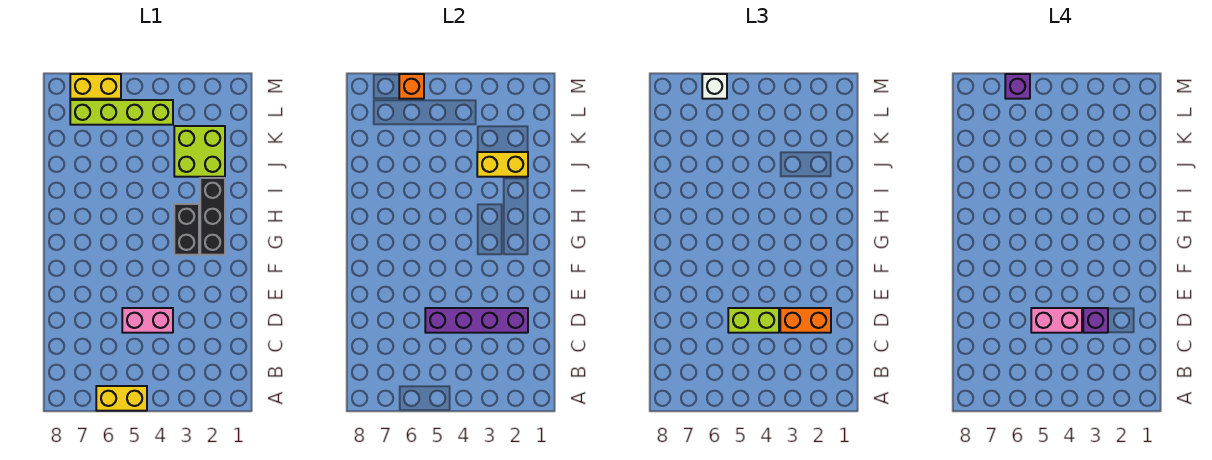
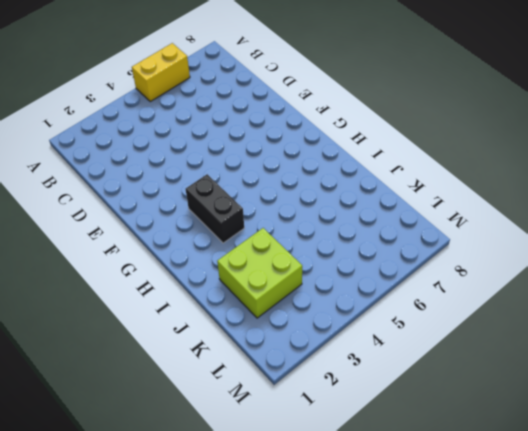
none -> pink 1x2 brick [122,308,173,333]
none -> black 1x3 brick [200,178,225,255]
none -> lime 1x4 brick [70,100,173,125]

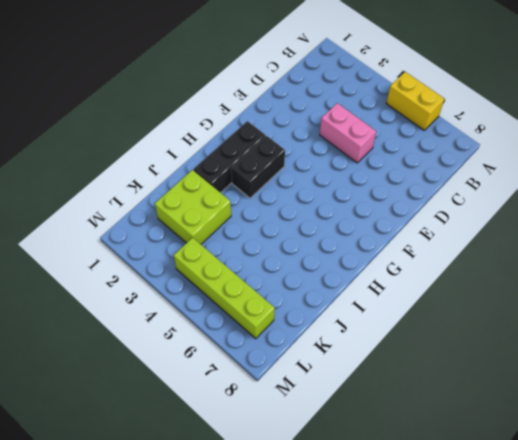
none -> yellow 1x2 brick [70,74,121,99]
none -> purple 1x4 brick [425,308,528,333]
none -> yellow 1x2 brick [477,152,528,177]

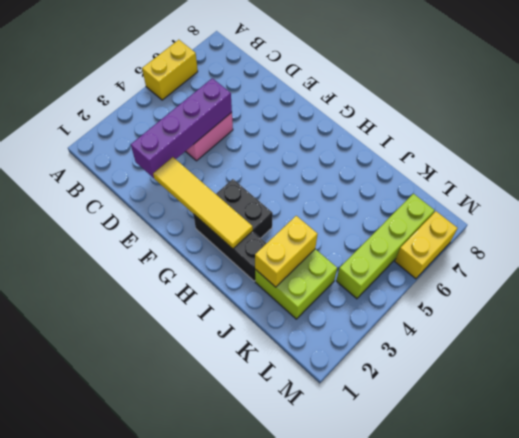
yellow 1x4 tile [153,157,253,249] -> none
none -> orange 1x1 brick [399,74,424,99]
none -> orange 1x2 brick [780,308,831,333]
none -> lime 1x2 brick [728,308,779,333]

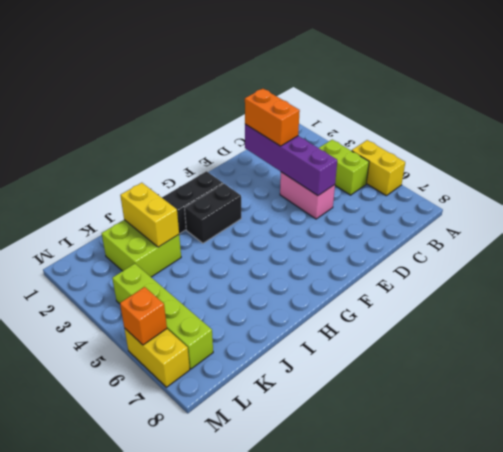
lime 1x2 brick [319,140,369,195] -> lime 1x2 brick moved to [728,308,779,333]
none -> white 1x1 brick [702,74,727,99]
none -> purple 1x1 brick [1083,308,1108,333]
none -> pink 1x2 brick [1031,308,1082,333]

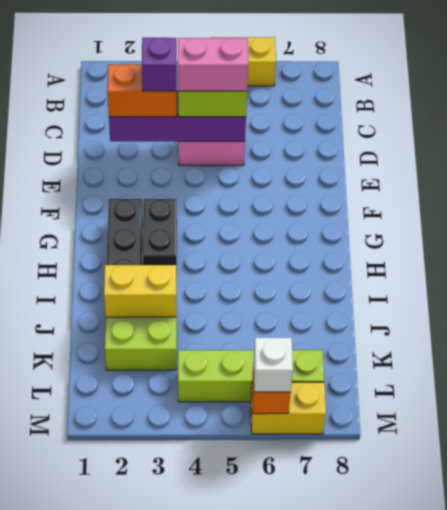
none -> purple 1x1 brick [1005,74,1030,99]

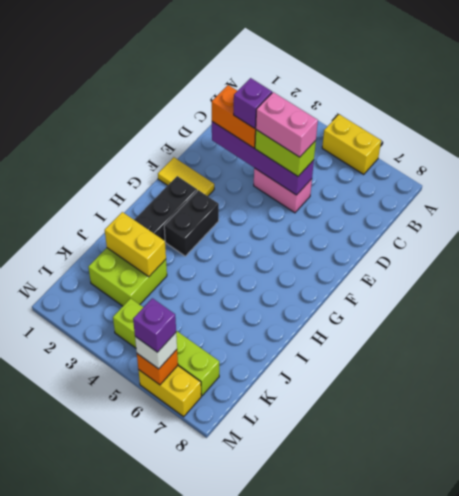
yellow 1x2 tile [158,157,214,196] -> none

